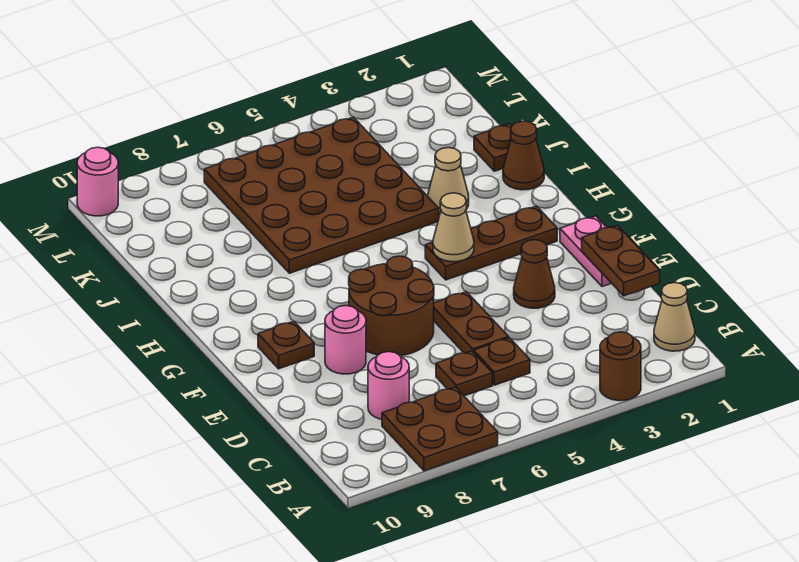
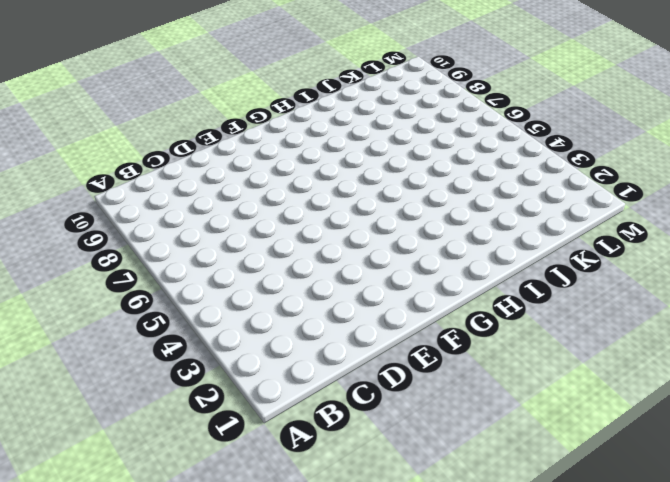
none -> brown 1x1 round brick [600,332,641,401]
none -> brown 2x2 plate [382,387,498,471]
none -> tan 1x1 cone [654,283,695,351]

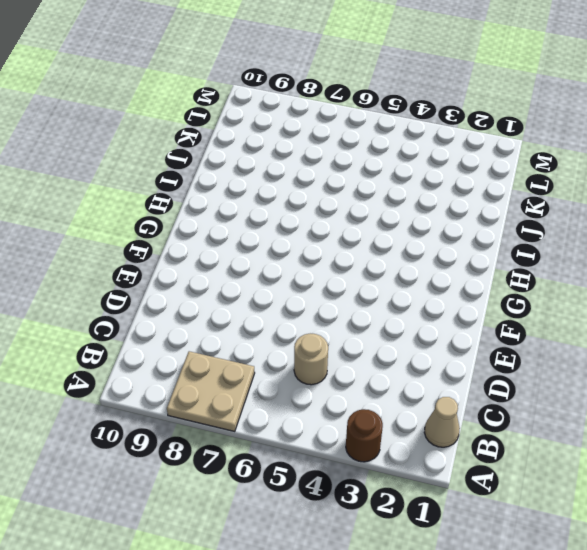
tan 2x2 plate [167,351,255,431] -> brown 2x2 plate [382,387,498,471]
tan 1x1 round brick [294,333,328,385] -> brown 1x1 plate [474,338,530,385]
none -> brown 1x1 plate [436,351,492,396]
none -> pink 1x1 round brick [368,352,409,419]
none -> brown 1x2 plate [434,292,509,353]

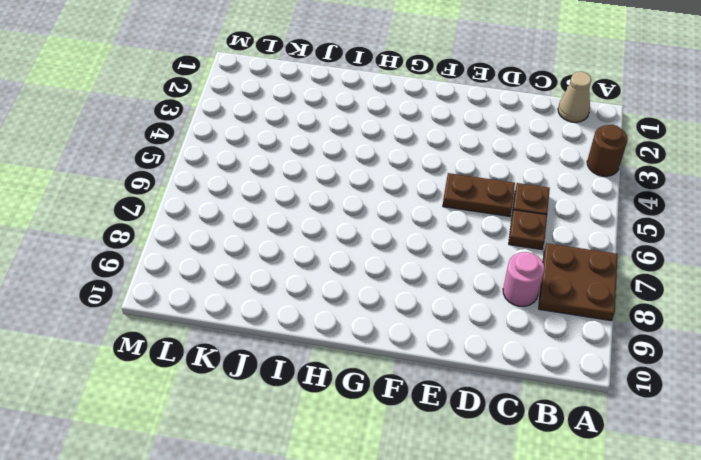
none -> pink 1x2 plate [560,216,611,287]
none -> brown 1x1 cone [514,240,555,308]
none -> brown 2x2 round brick [349,256,434,356]

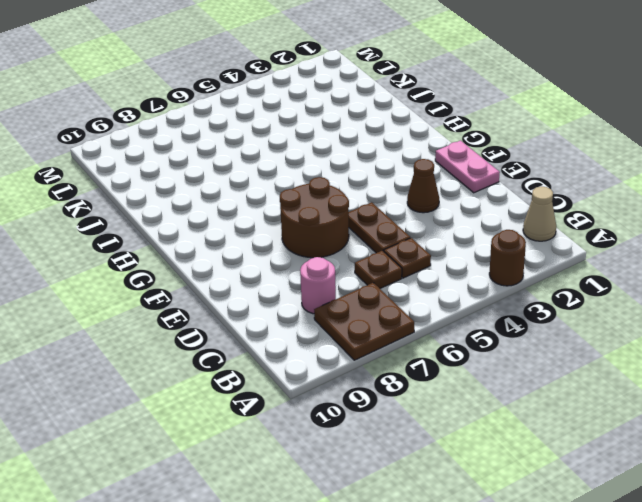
none -> pink 1x1 round brick [325,306,366,374]
none -> brown 1x1 plate [258,321,314,369]
none -> brown 1x3 plate [425,206,557,280]

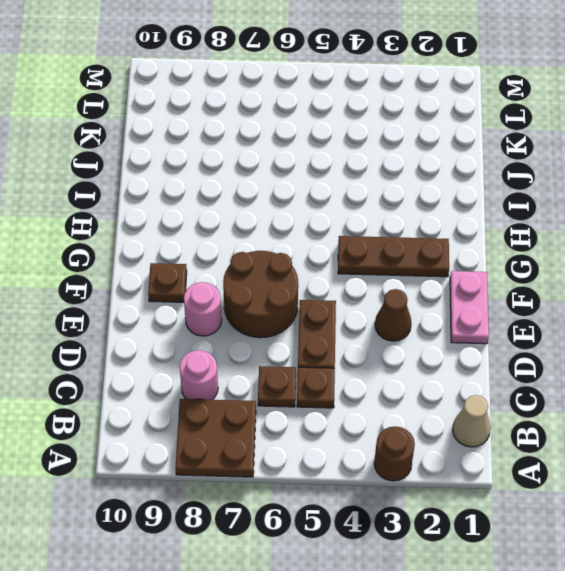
none -> brown 1x1 cone [503,121,544,190]
none -> tan 1x1 cone [428,148,469,215]
none -> brown 4x4 plate [204,117,439,273]

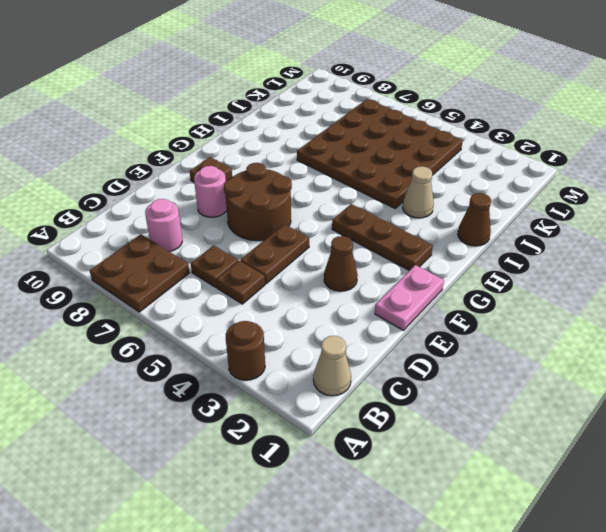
none -> brown 1x1 plate [474,124,512,171]
none -> pink 1x1 round brick [77,147,118,216]
none -> brown 1x2 plate [582,225,660,296]

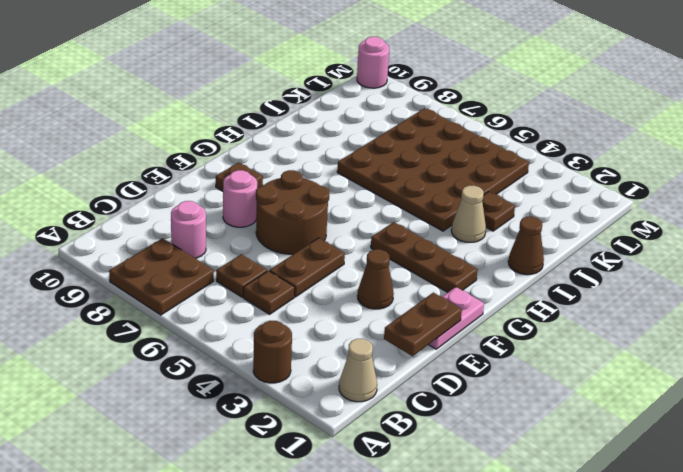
brown 1x1 plate [482,192,515,231] -> brown 1x1 plate moved to [474,124,512,171]
none -> tan 1x1 cone [433,193,474,262]

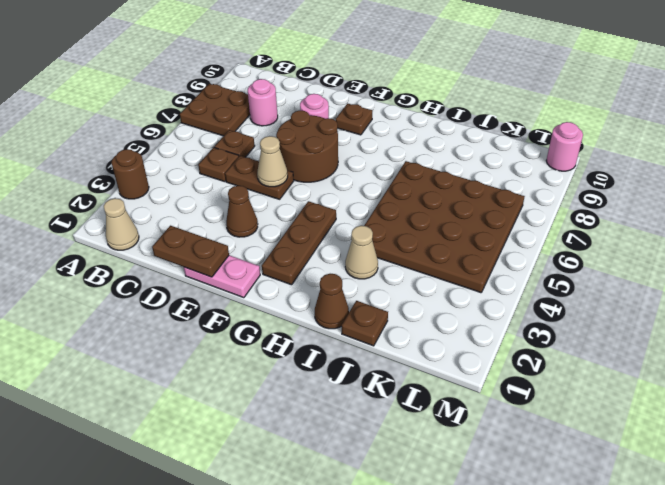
tan 1x1 cone [257,136,288,187] -> tan 1x1 cone moved to [433,193,474,262]

